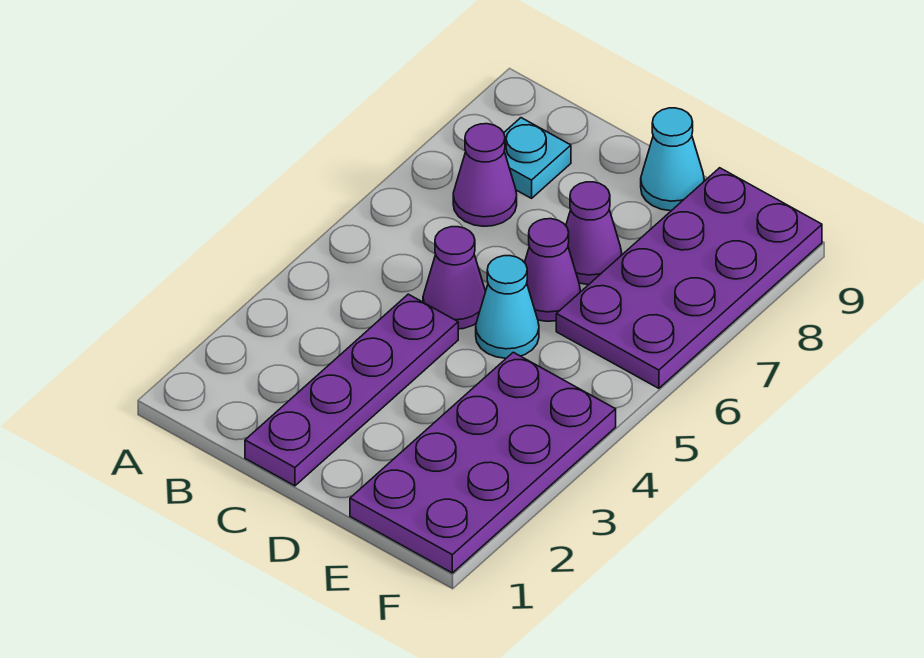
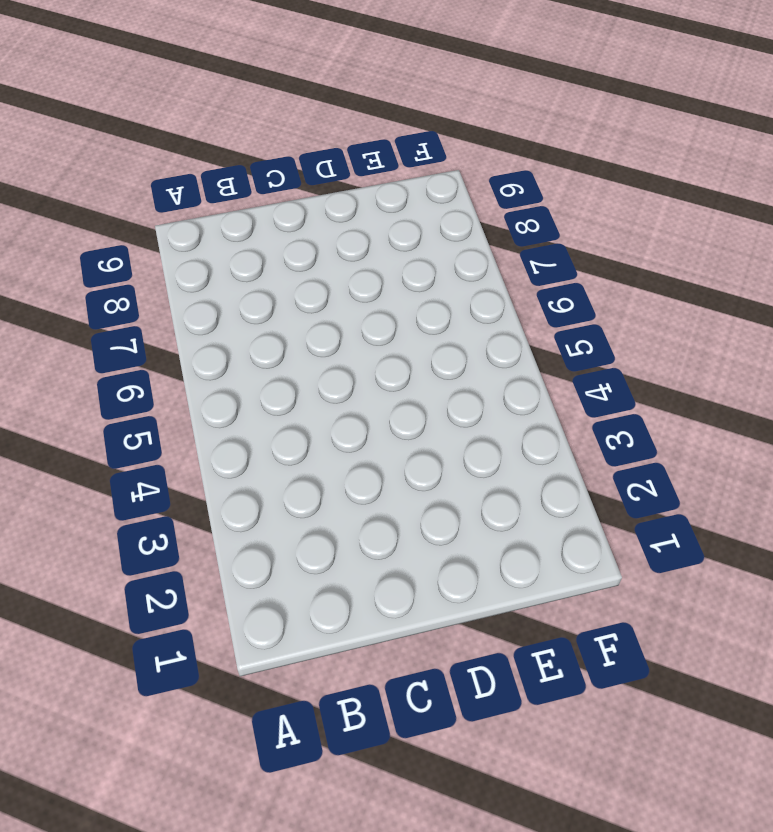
none -> purple 1x1 cone [453,124,517,226]
none -> cyan 1x1 plate [504,118,571,198]

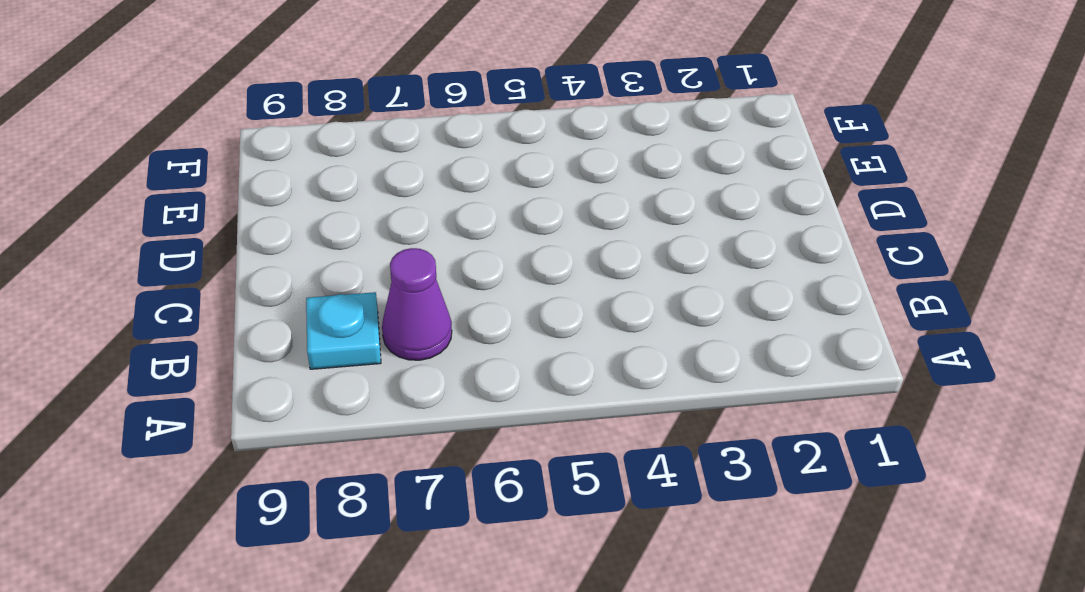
none -> purple 1x4 plate [245,294,458,486]
none -> purple 1x1 cone [423,227,486,329]

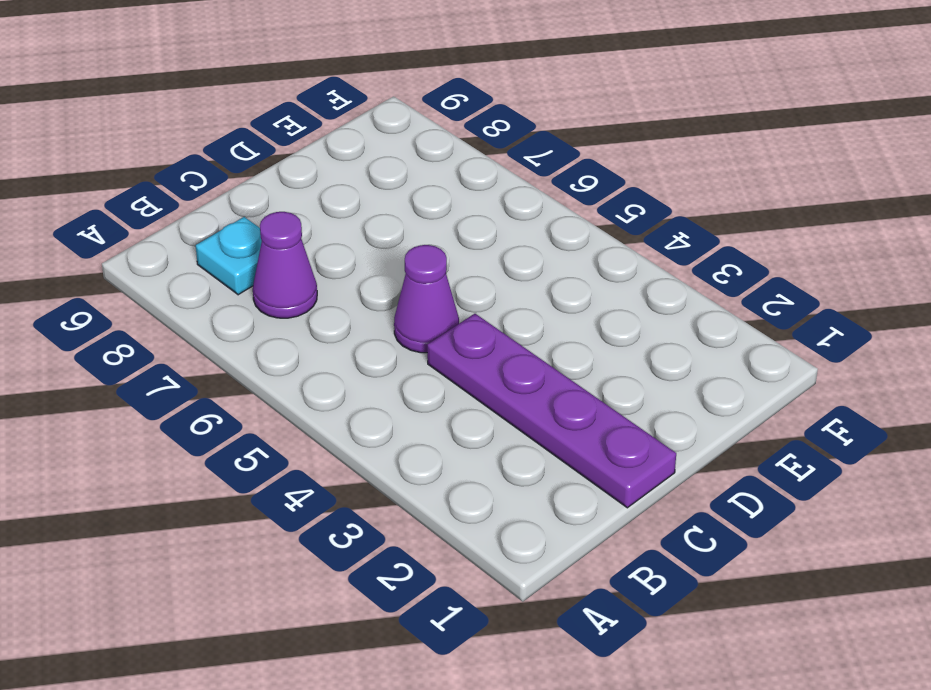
none -> cyan 1x1 cone [476,256,539,358]
none -> purple 1x1 cone [525,219,580,321]

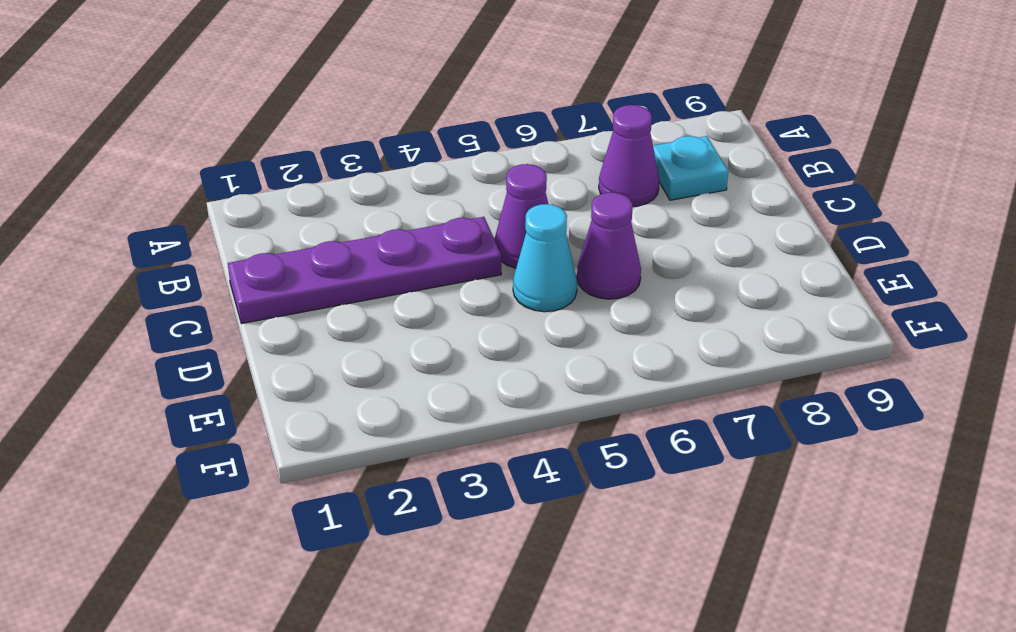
none -> purple 1x1 cone [566,182,622,285]
none -> cyan 1x1 cone [641,108,704,211]

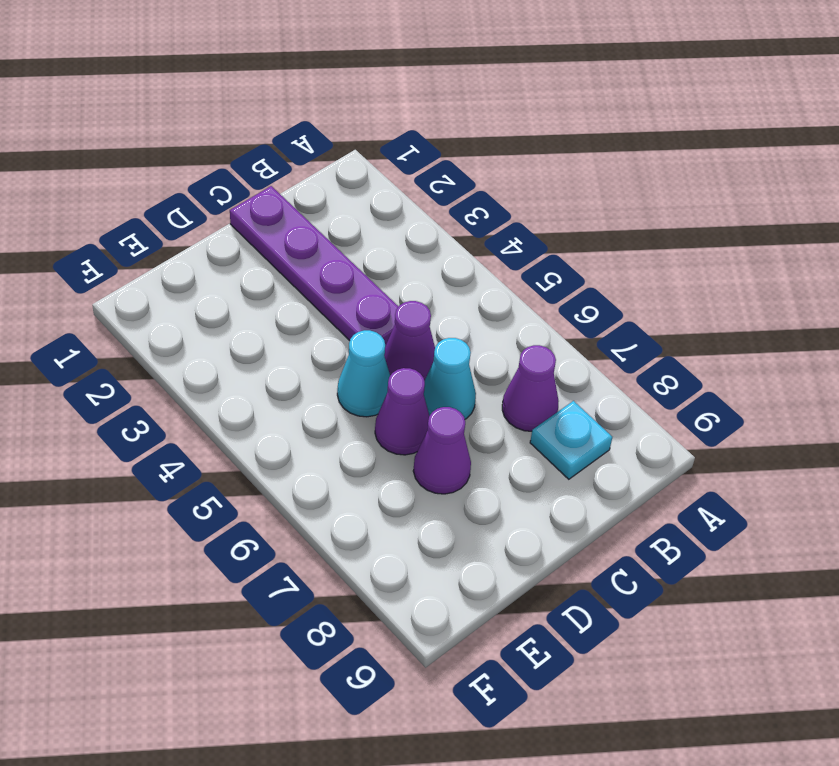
cyan 1x1 cone [424,338,476,419] -> cyan 1x1 cone moved to [641,108,704,211]
none -> purple 2x4 plate [350,352,616,573]
none -> purple 2x4 plate [556,168,822,388]

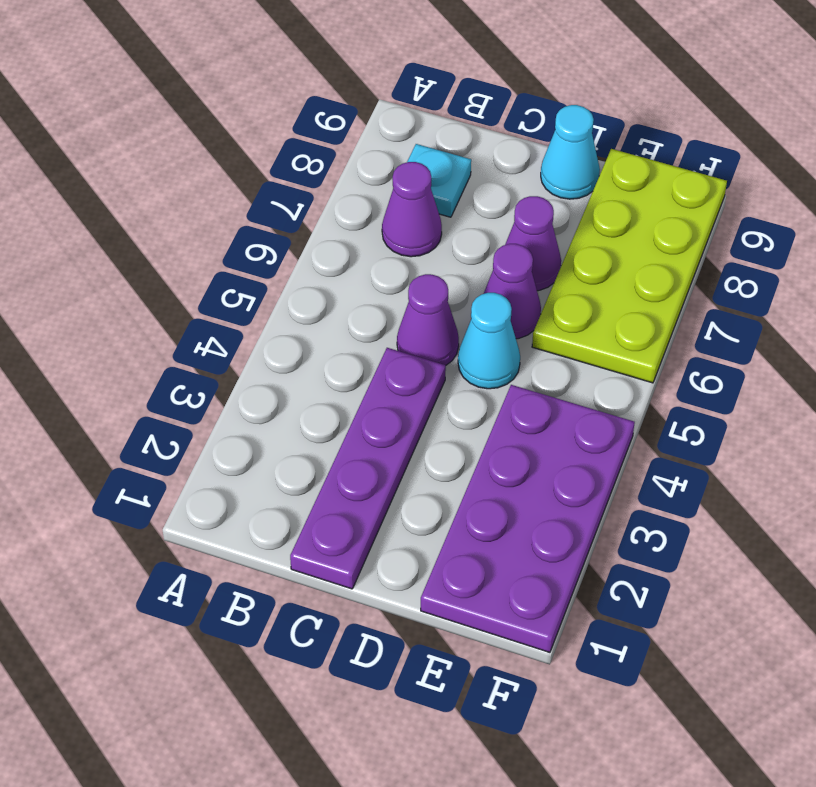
lime 2x4 plate [532,149,727,383] -> purple 2x4 plate [556,168,822,388]

